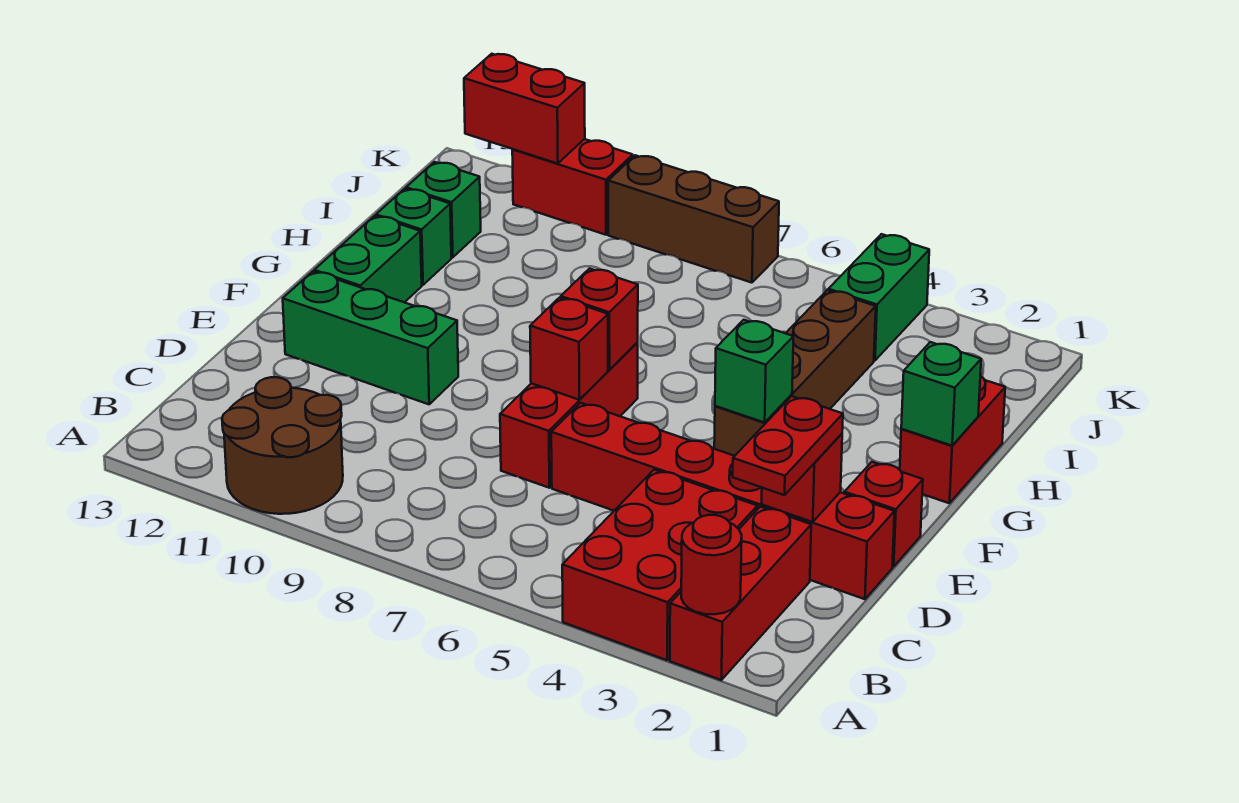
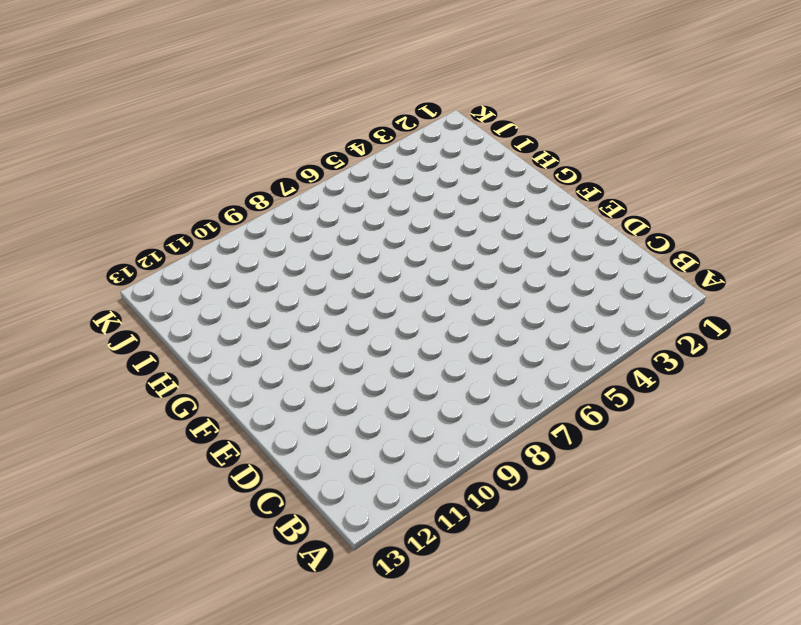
none -> red 1x3 brick [670,507,811,680]
none -> red 2x3 brick [562,470,758,660]
none -> brown 2x2 round brick [222,377,343,514]

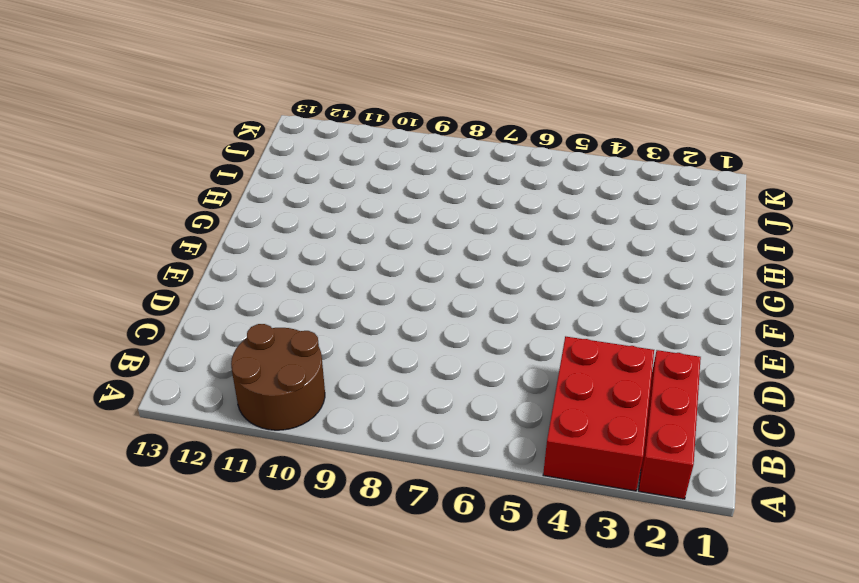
none -> red 1x6 brick [551,403,895,599]
none -> red 1x3 brick [500,343,638,488]
none -> red 1x1 brick [844,462,923,567]

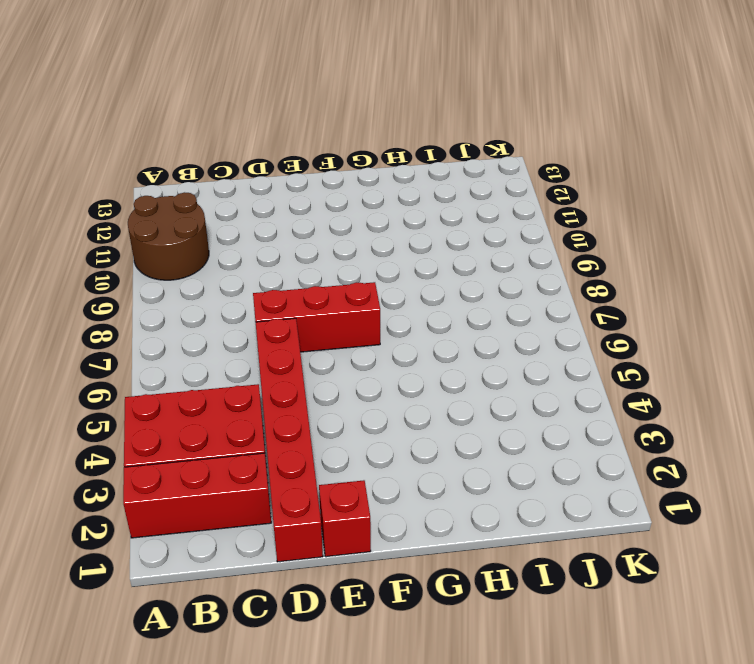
none -> green 1x3 brick [283,271,458,404]
none -> brown 1x4 brick [714,290,876,456]
none -> green 1x2 brick [314,216,422,302]

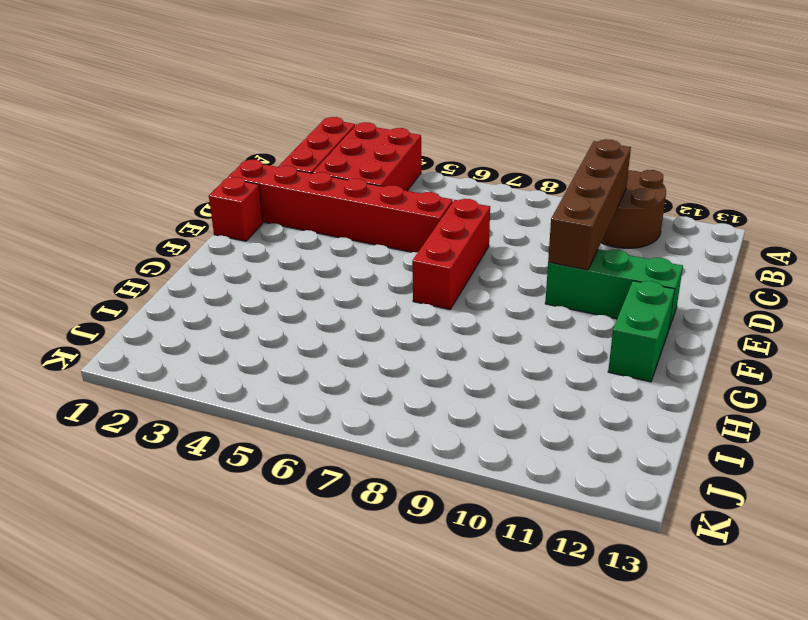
brown 1x4 brick [548,139,631,270] -> brown 1x4 brick moved to [714,290,876,456]
none -> red 1x2 brick [900,376,1005,503]
none -> green 1x1 brick [376,189,451,285]
none -> green 1x1 brick [406,162,481,257]

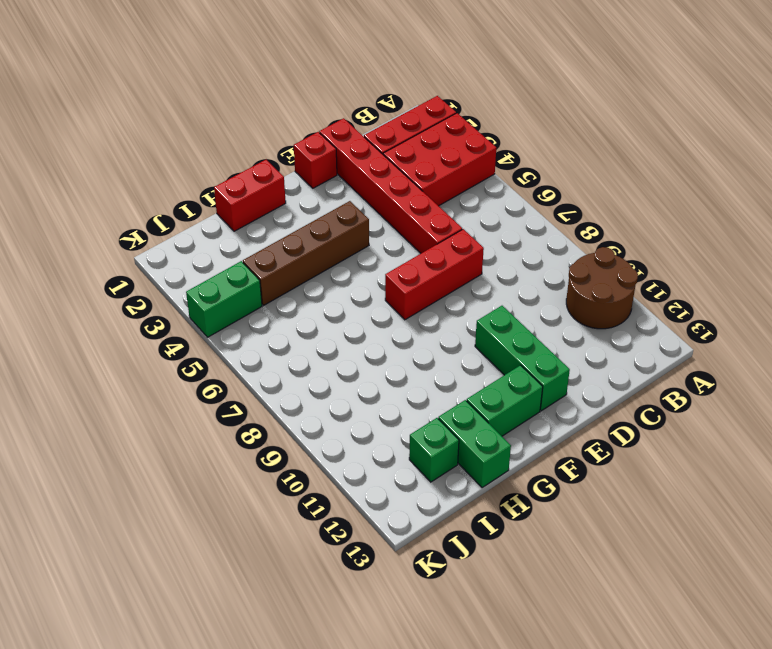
green 1x2 brick [438,400,511,488] -> green 1x1 brick [376,189,451,285]
none -> brown 1x3 brick [608,155,779,283]
none -> red 1x2 brick [512,139,633,235]
none -> red 1x1 round brick [681,515,742,614]

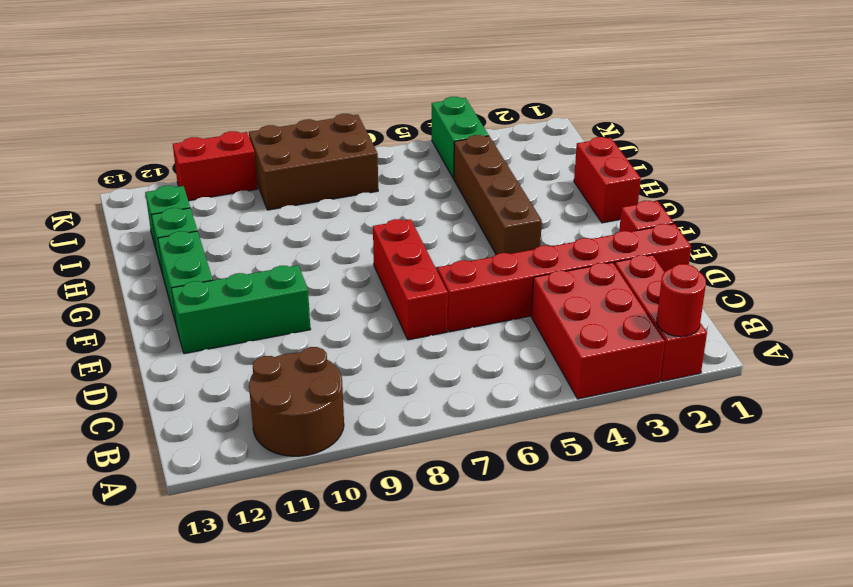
brown 2x3 brick [249,114,378,210] -> brown 1x3 brick [608,155,779,283]
none -> red 1x1 brick [762,434,842,522]
none -> red 1x1 brick [530,298,608,400]
none -> green 1x1 brick [715,320,793,423]

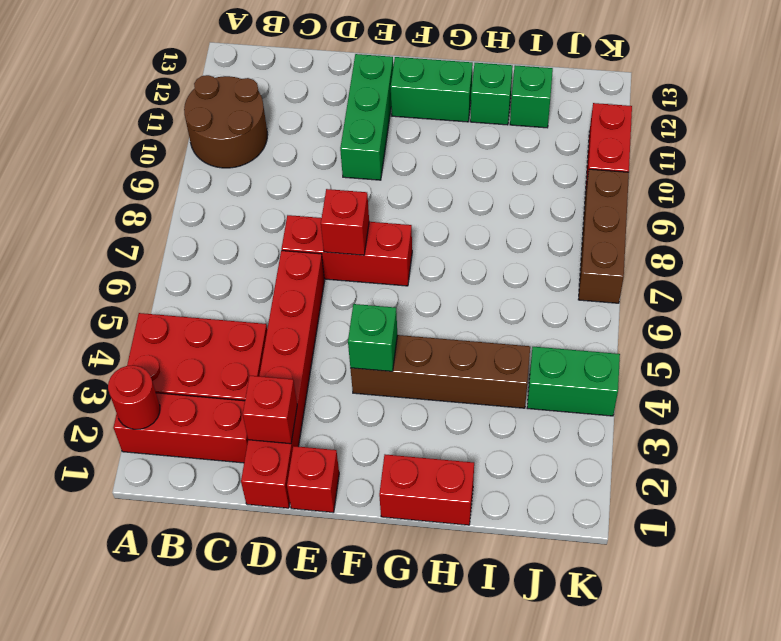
none -> red 1x1 brick [561,269,638,370]
none -> green 1x1 brick [901,342,981,446]
none -> red 1x2 brick [464,54,585,164]

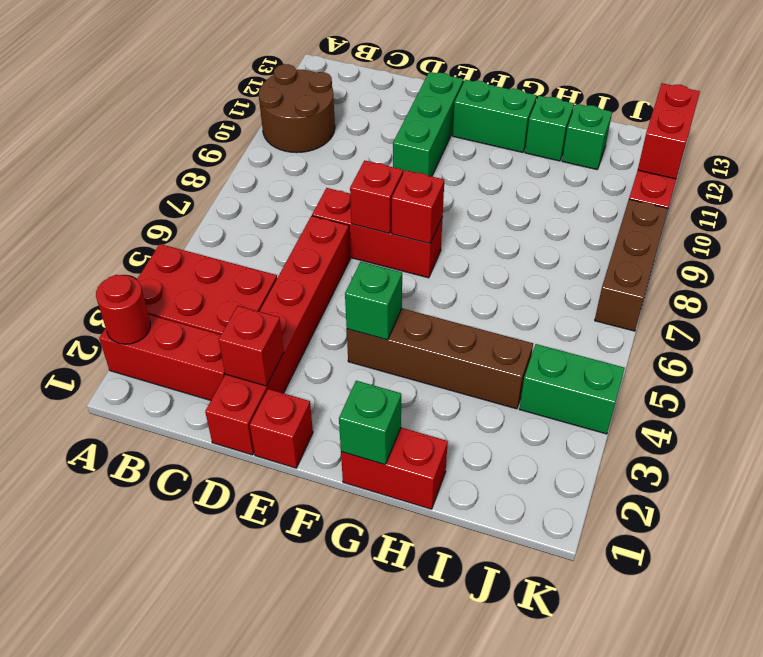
none -> red 1x2 plate [733,396,843,495]

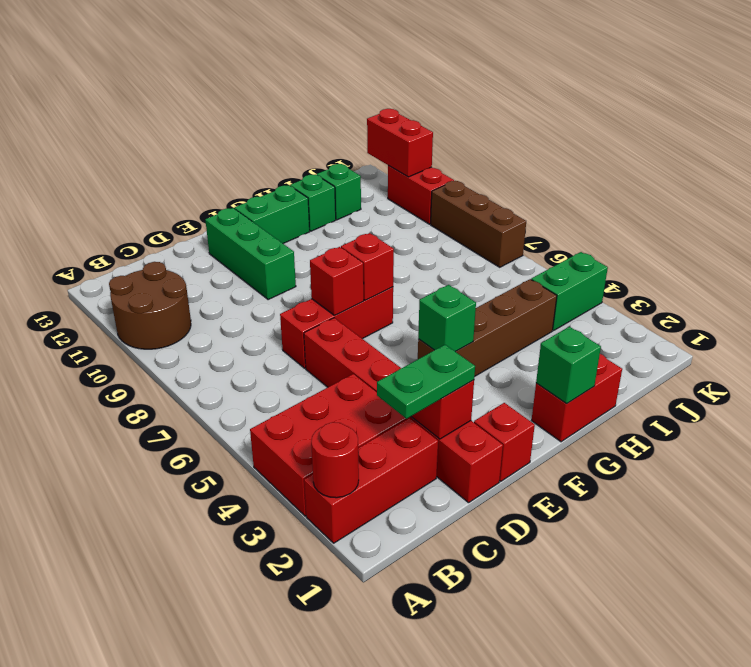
green 1x2 plate [377,345,475,419] -> red 1x2 plate [733,396,843,495]

